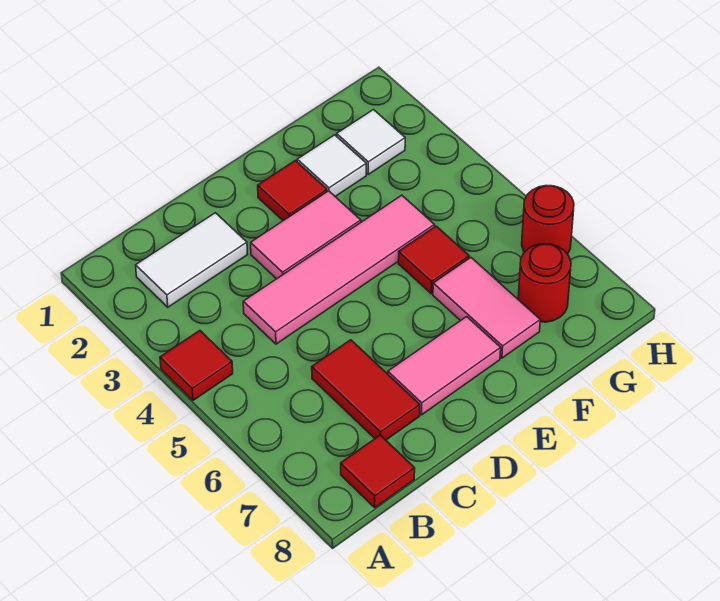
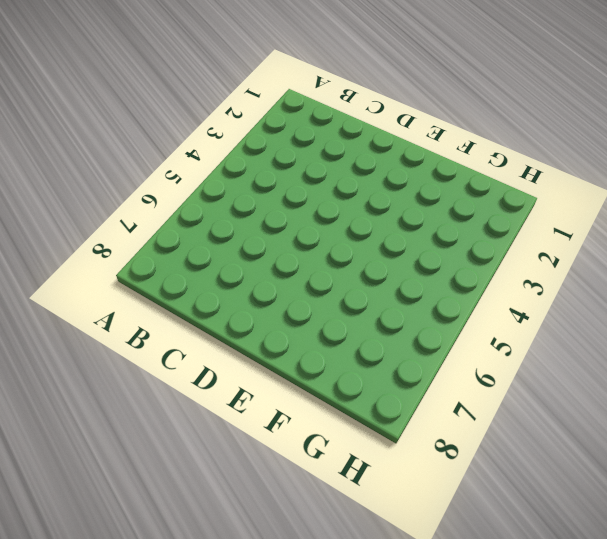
none -> red 1x1 tile [160,331,233,400]
none -> white 1x2 tile [136,213,248,307]
none -> red 1x1 tile [341,435,415,508]

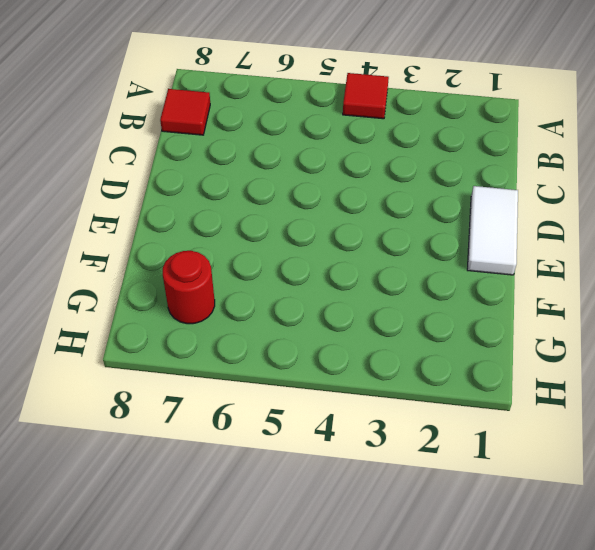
white 1x2 tile [467,186,518,275] -> white 1x2 tile moved to [136,213,248,307]
none -> pink 1x4 tile [243,195,435,344]
none -> red 1x2 tile [312,340,420,440]
none -> pink 1x2 tile [251,191,361,279]

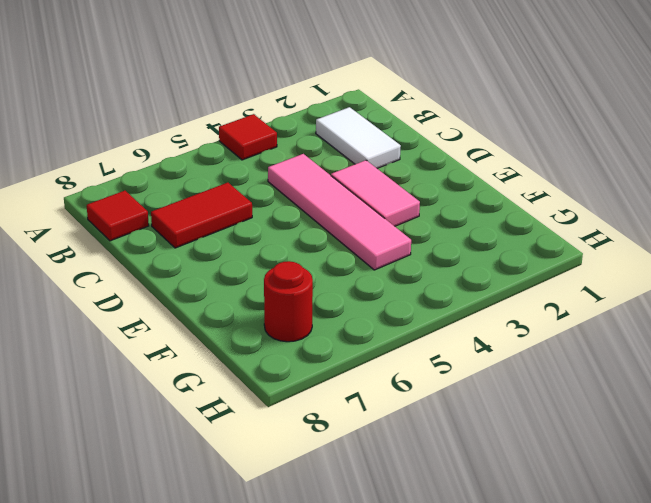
none -> pink 1x2 tile [388,317,501,415]
none -> red 1x1 tile [258,161,327,221]
none -> white 1x1 tile [297,135,366,196]

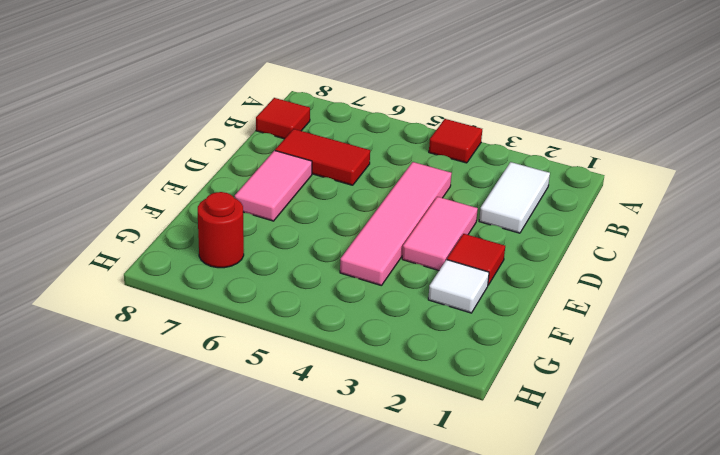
none -> red 1x1 tile [398,226,469,294]
none -> pink 1x2 tile [433,258,540,358]
none -> white 1x1 tile [337,110,405,174]

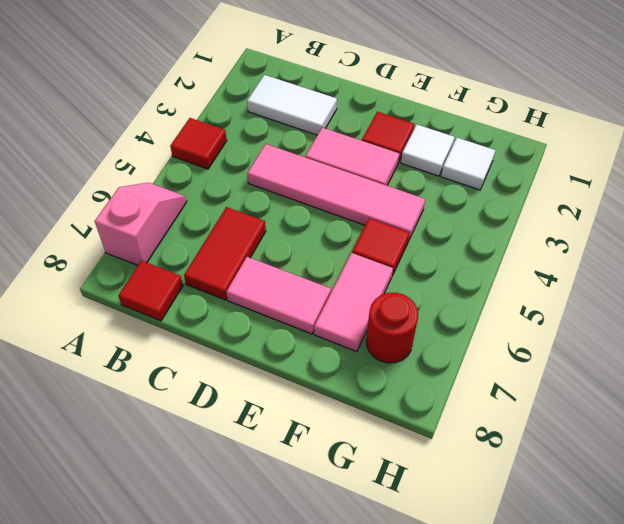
pink 1x2 slope [95,183,187,265] -> none
none -> red 1x1 round brick [522,186,574,254]

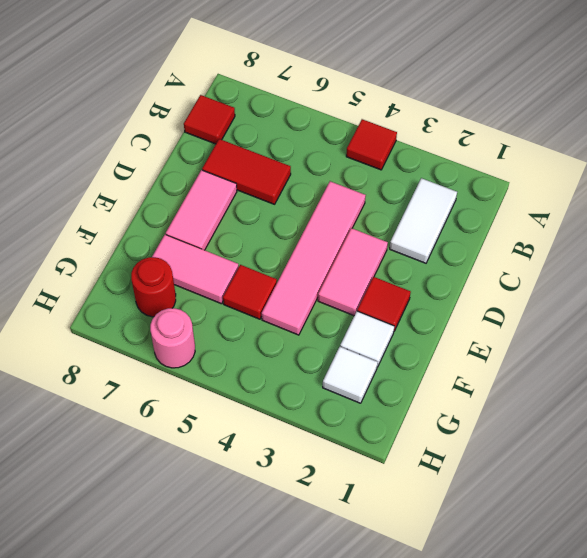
pink 1x1 round brick [150,308,195,368] -> red 1x1 round brick [522,186,574,254]

